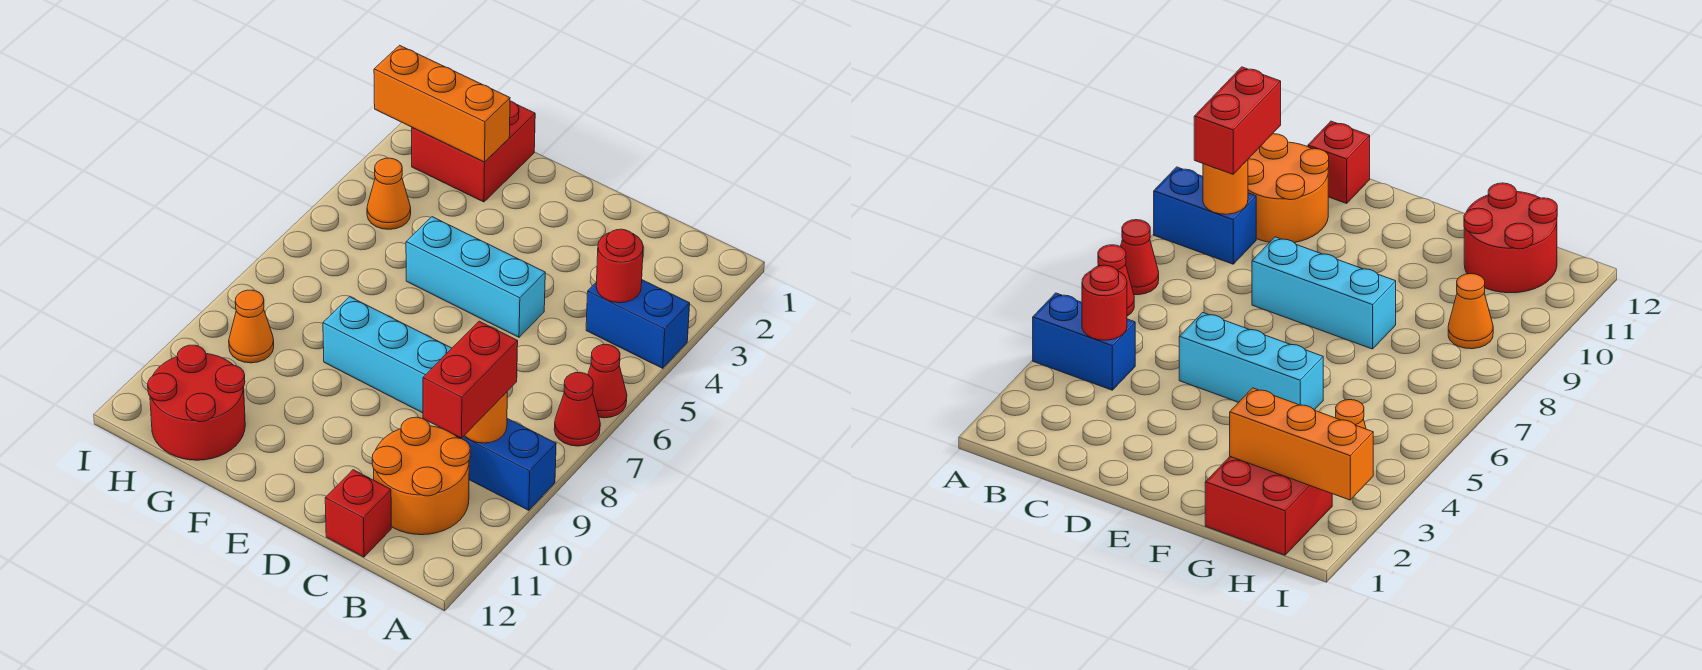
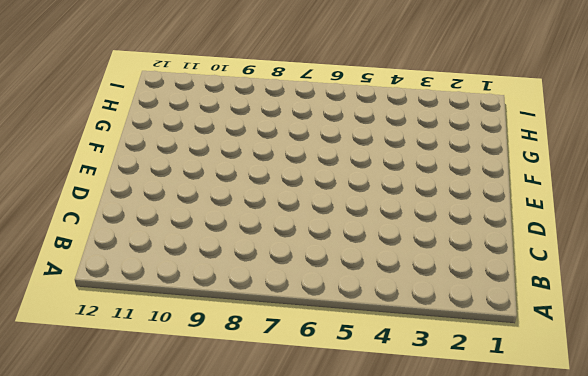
none -> blue 1x2 brick [586,280,690,368]
none -> red 1x1 cone [588,344,627,418]
none -> red 1x1 cone [554,373,600,446]

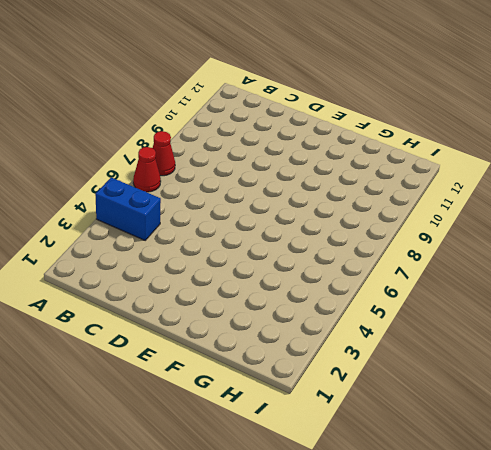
none -> blue 1x2 brick [455,419,556,510]
none -> orange 2x2 round brick [372,417,470,535]
none -> red 1x1 brick [325,470,391,557]

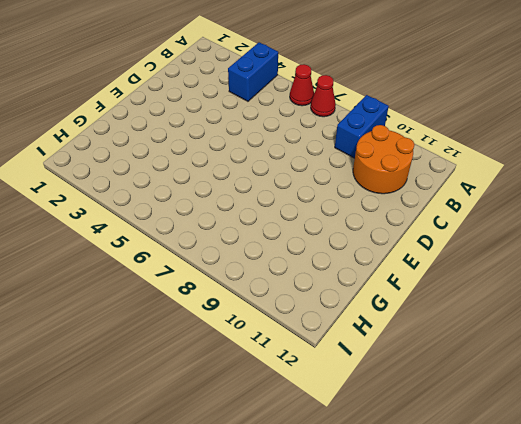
none -> red 1x1 brick [325,470,391,557]
none -> cyan 1x3 brick [406,217,545,337]
none -> cyan 1x3 brick [323,297,452,413]

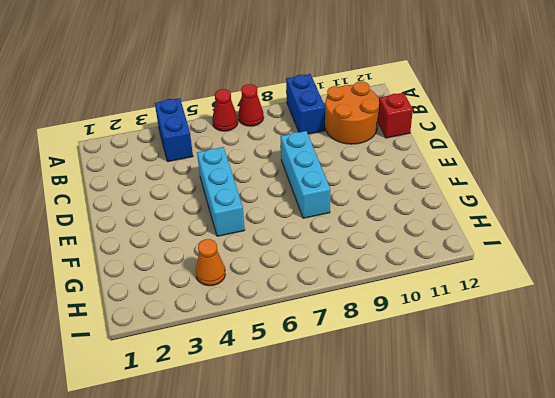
none -> red 2x2 brick [412,101,535,202]
none -> red 2x2 round brick [148,345,245,460]
none -> orange 1x1 cone [229,290,274,363]

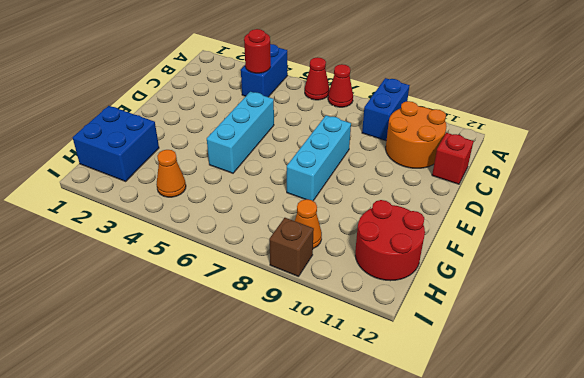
blue 2x2 brick [73,106,159,181] -> red 2x2 brick [412,101,535,202]
brown 1x1 brick [269,218,314,277] -> none
none -> orange 1x1 round brick [464,392,507,443]
none -> orange 1x3 brick [374,45,510,162]
none -> red 1x2 brick [423,321,518,438]

